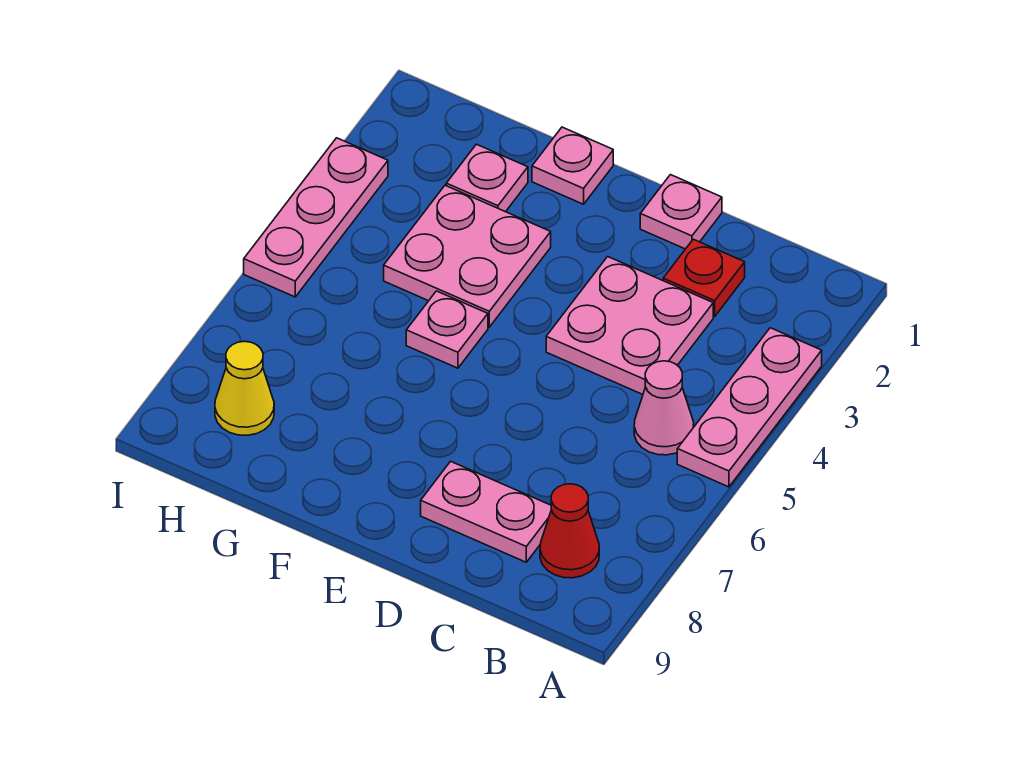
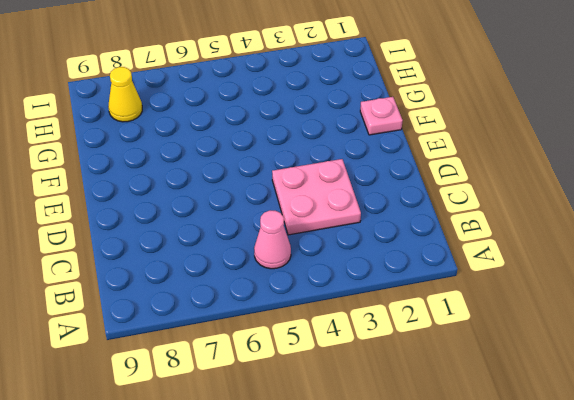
none -> pink 1x3 plate [677,328,822,487]
none -> red 1x1 cone [540,484,599,578]
none -> red 1x1 plate [663,239,745,316]

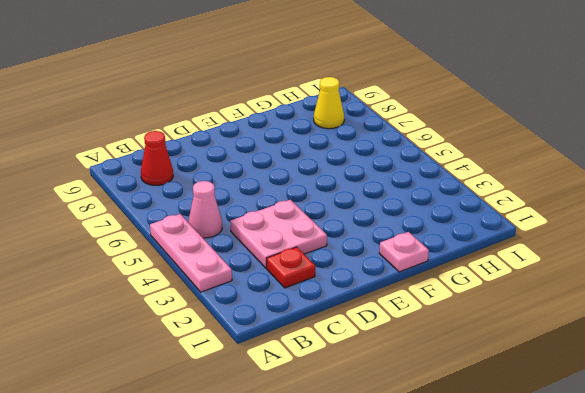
none -> pink 1x2 plate [421,461,551,562]
none -> pink 1x1 plate [640,175,722,249]
none -> pink 2x2 plate [384,185,551,327]

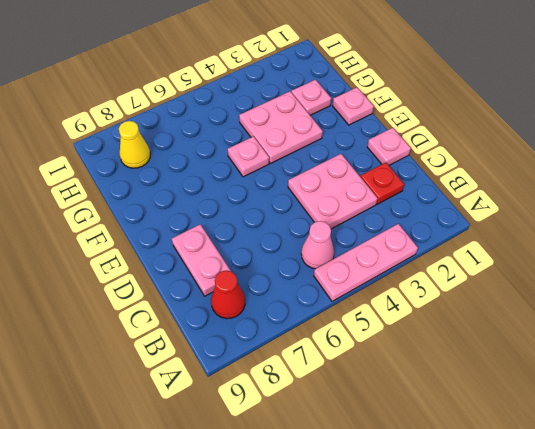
none -> pink 1x3 plate [244,138,388,297]

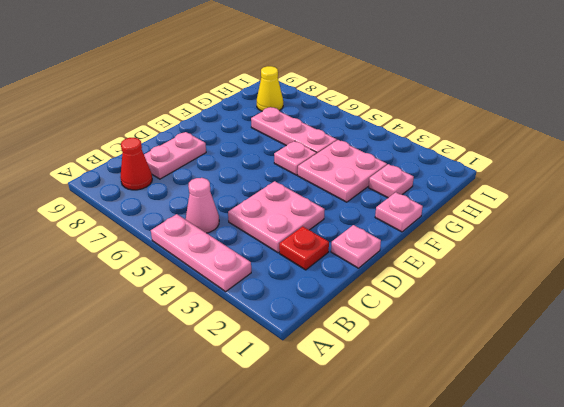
pink 1x3 plate [251,107,337,153] -> pink 1x3 plate moved to [244,138,388,297]

